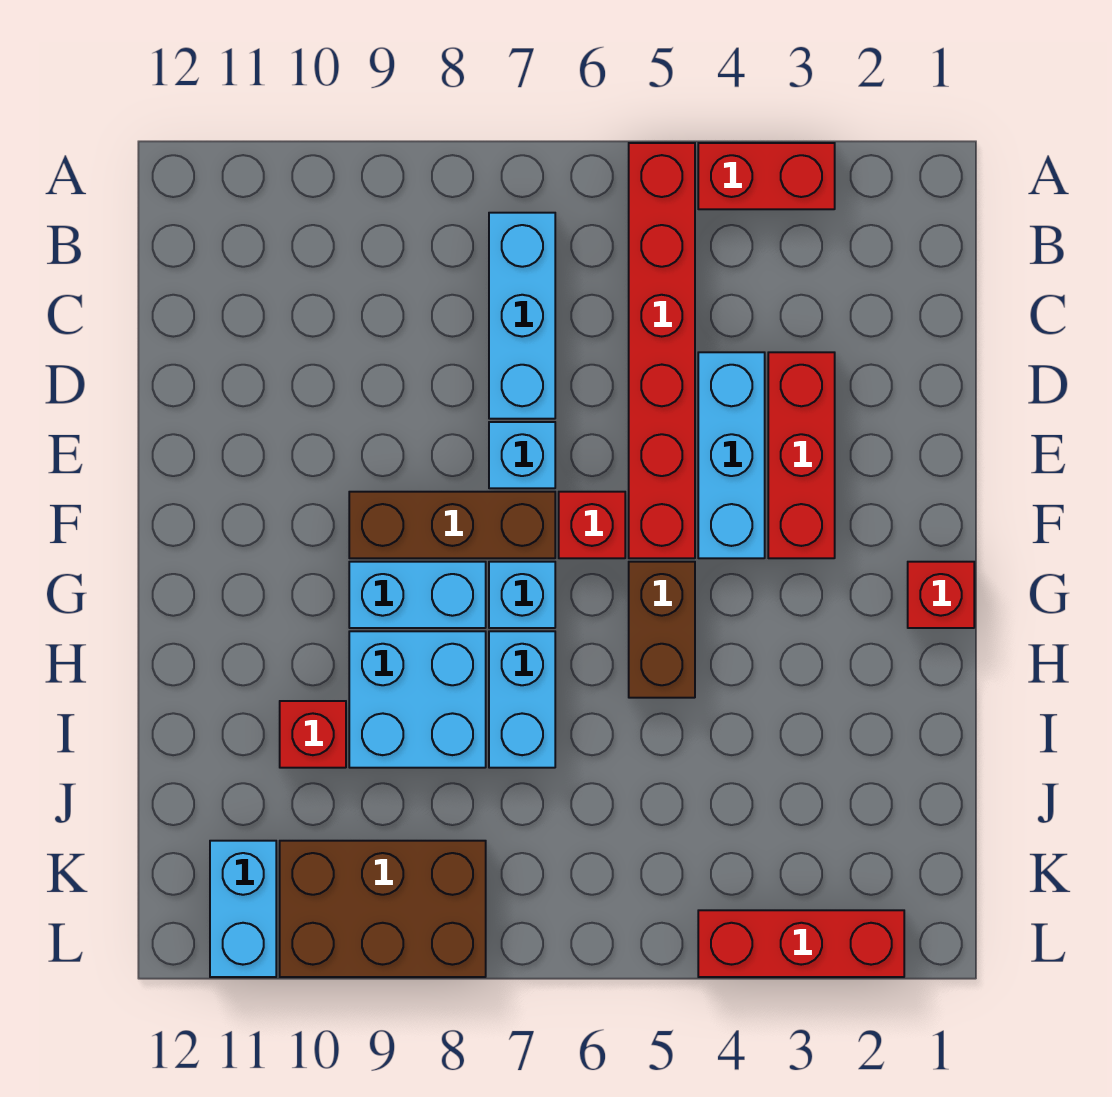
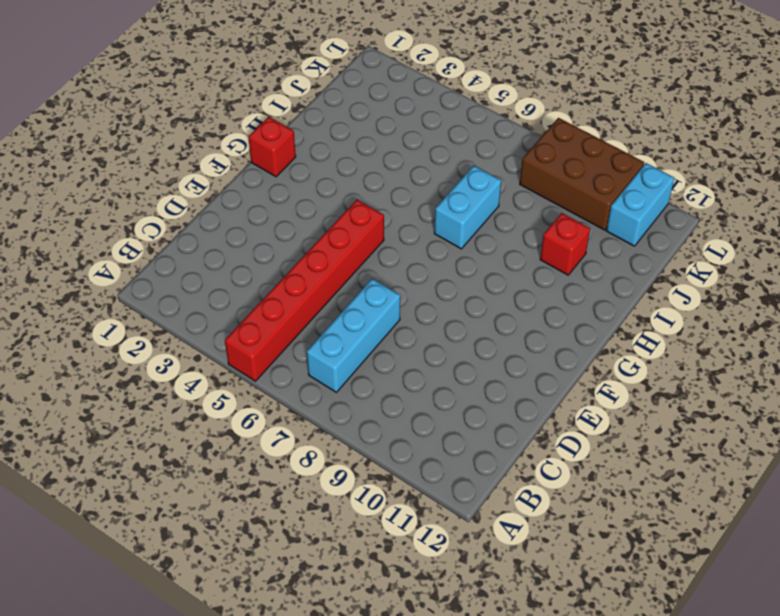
none -> red 1x2 brick [698,143,835,209]
none -> red 1x3 brick [768,352,835,558]
none -> cyan 1x3 brick [698,352,765,558]

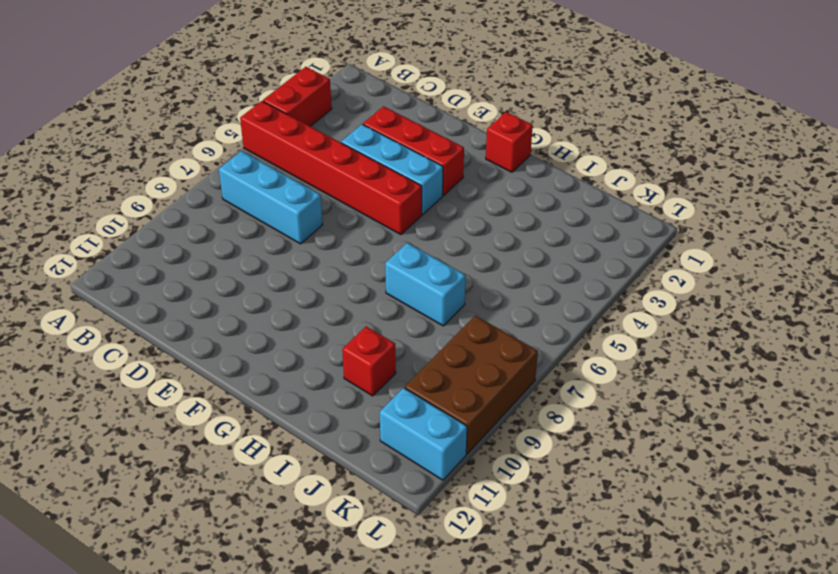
none -> cyan 1x1 brick [489,422,555,488]
none -> red 1x1 brick [559,492,625,558]
none -> brown 1x3 brick [349,492,555,558]

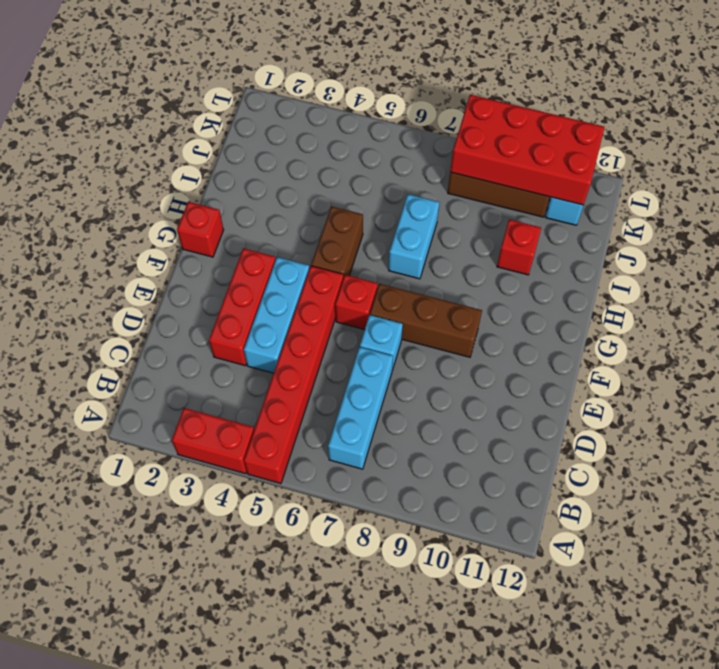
red 2x4 brick [450,95,605,205] -> none
none -> cyan 1x1 brick [489,562,555,628]
none -> cyan 1x2 brick [349,562,486,628]
none -> cyan 2x2 brick [349,631,486,768]

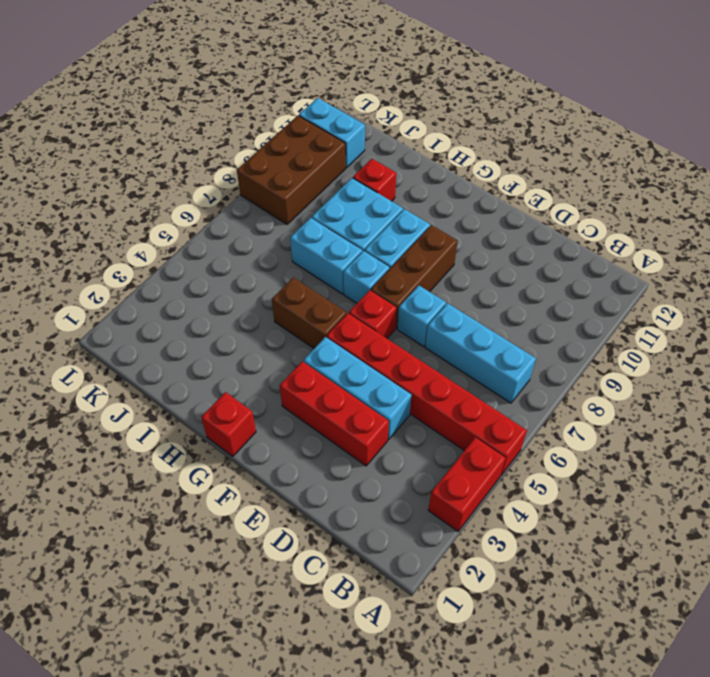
none -> red 1x3 brick [698,910,904,977]

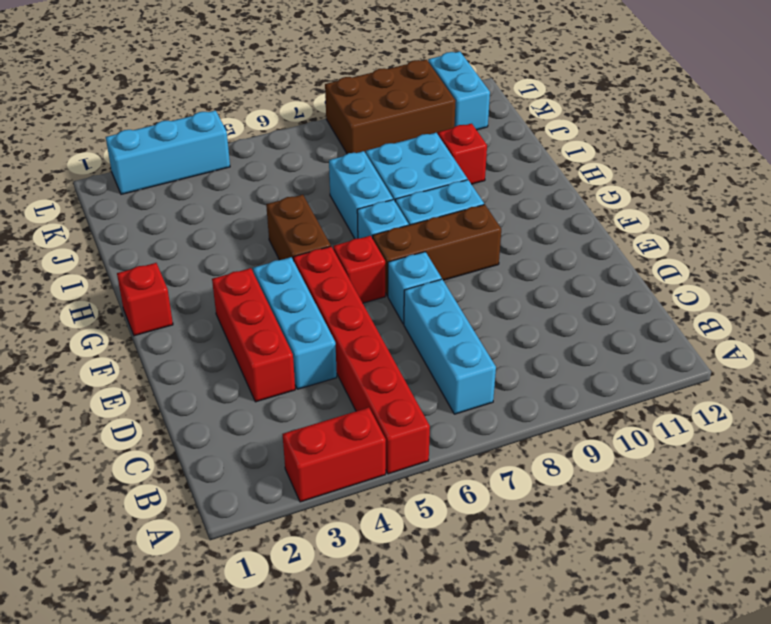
cyan 1x3 brick [106,110,230,194] -> red 1x3 brick [698,910,904,977]

